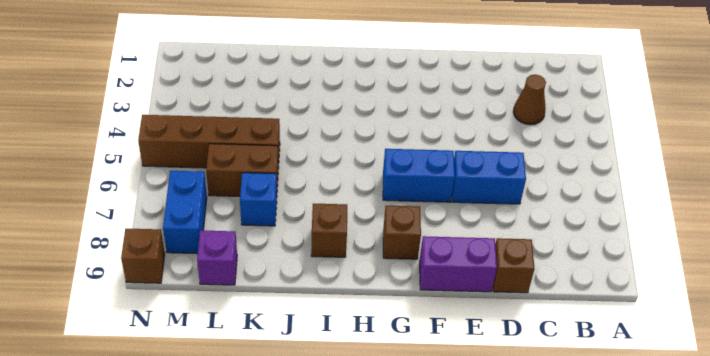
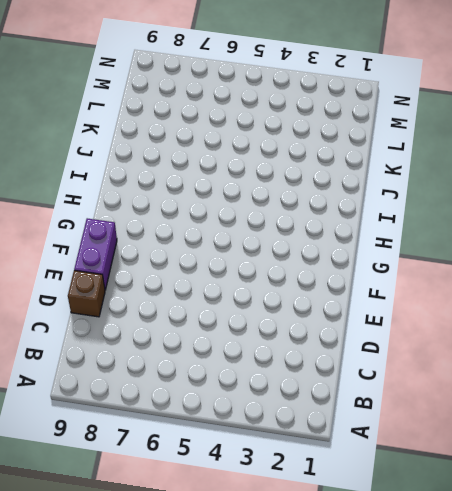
none -> brown 1x1 cone [514,75,546,125]
none -> blue 1x2 brick [452,151,526,204]
none -> blue 1x2 brick [383,149,455,202]

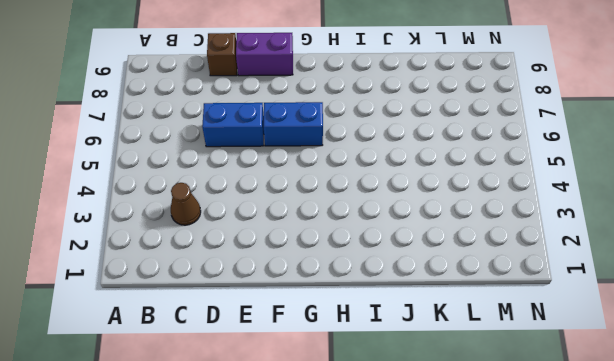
none -> brown 1x1 brick [383,206,421,259]
none -> brown 1x1 brick [311,204,347,257]
none -> brown 1x4 brick [138,115,280,169]

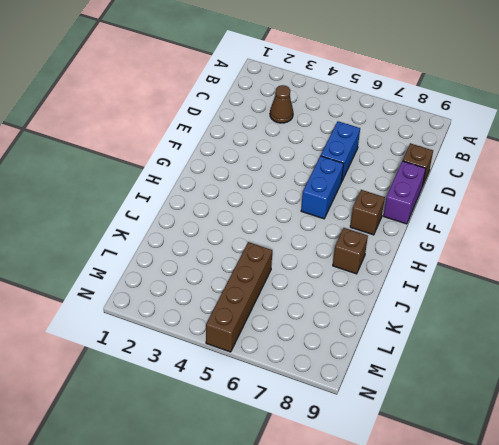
none -> brown 1x2 brick [206,144,278,196]
none -> blue 1x1 brick [240,173,277,226]
none -> purple 1x1 brick [197,230,237,285]

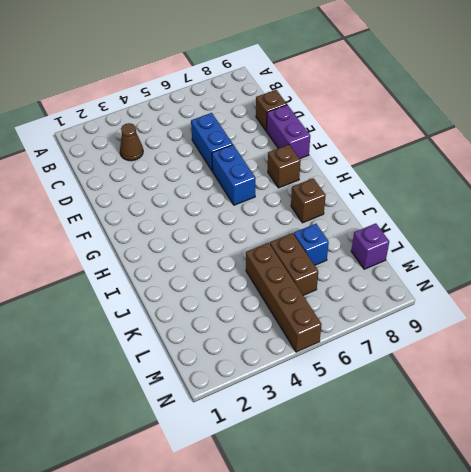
none -> blue 1x2 brick [163,171,207,254]
none -> brown 1x1 brick [121,228,165,283]

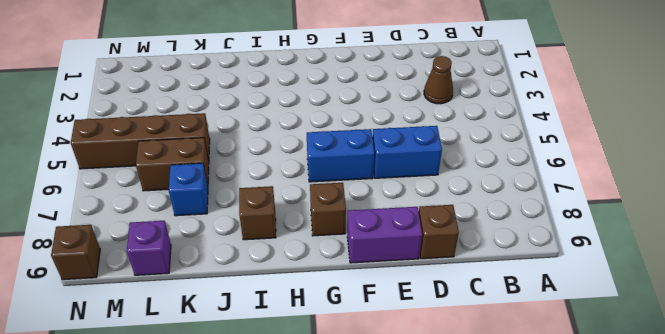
none -> blue 1x2 brick [163,171,207,254]

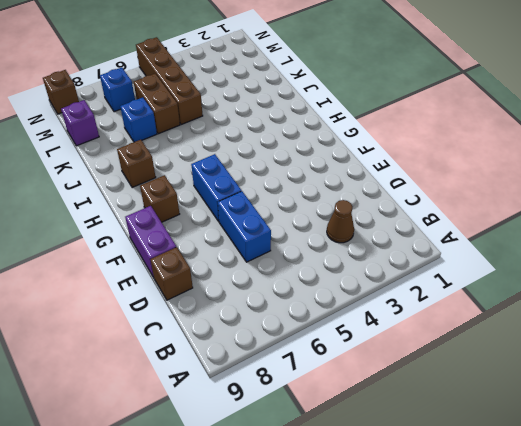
blue 1x1 brick [100,67,135,112] -> blue 1x2 brick [163,171,207,254]

